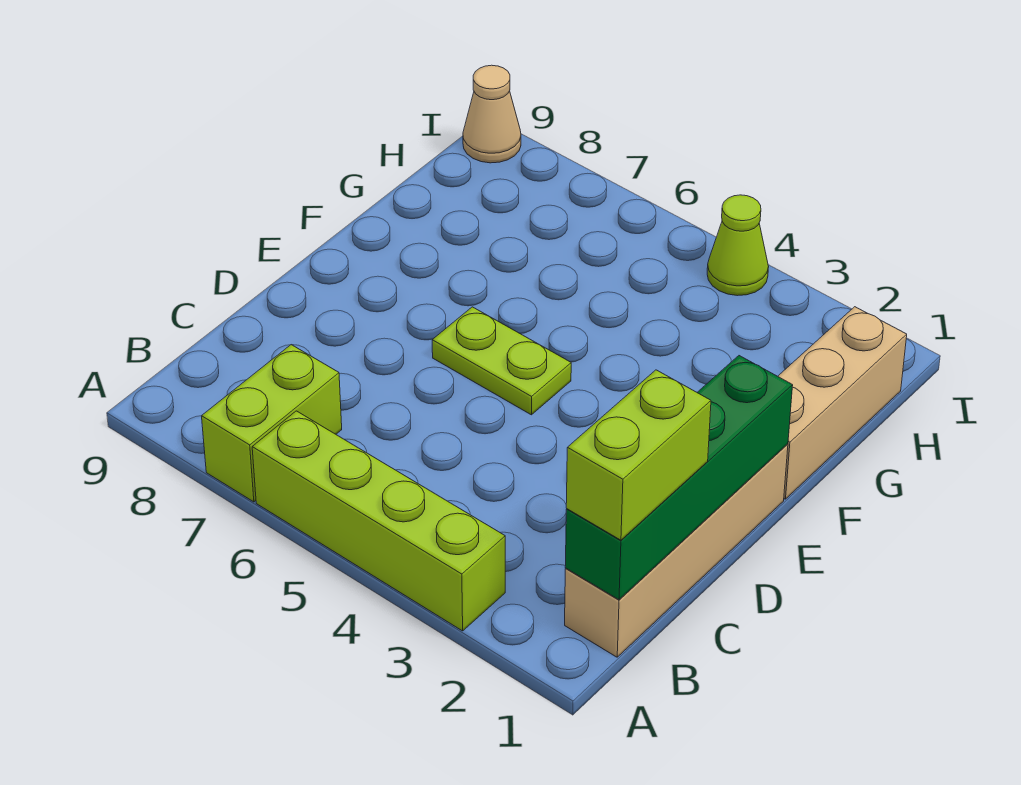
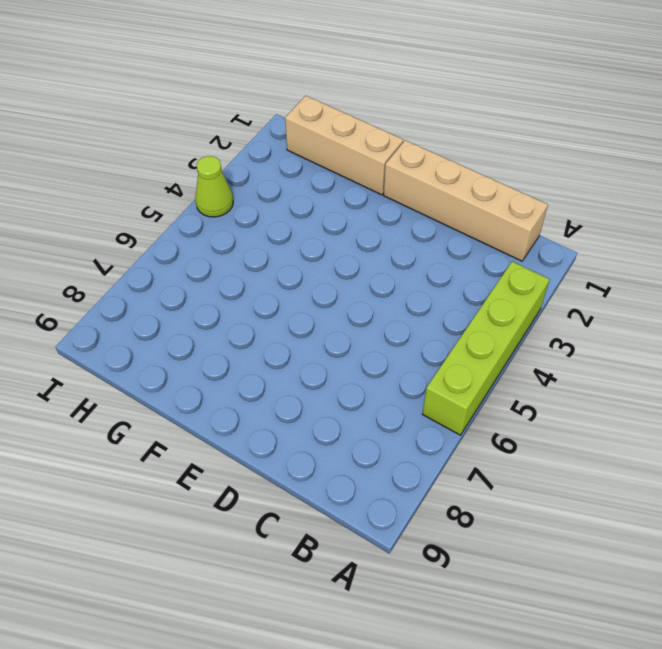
none -> lime 1x2 brick [202,345,342,502]
none -> lime 1x2 plate [432,307,571,415]

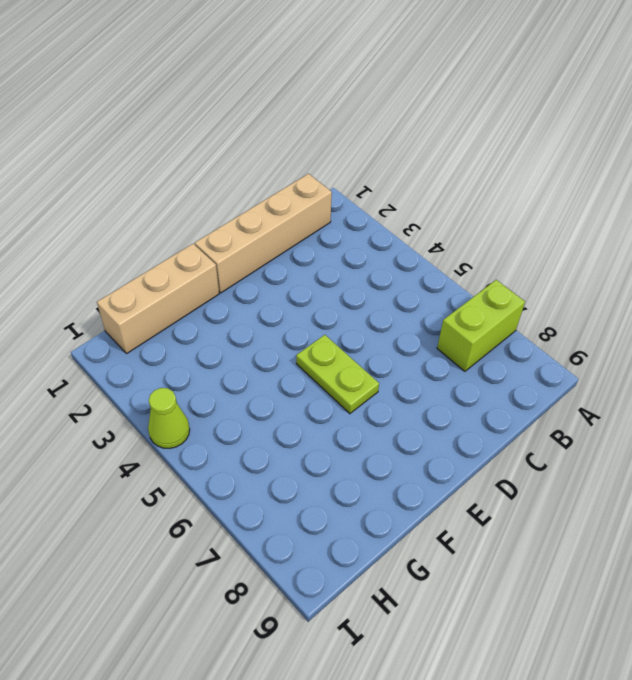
none -> lime 1x4 brick [252,411,505,631]
none -> tan 1x1 cone [463,65,521,163]

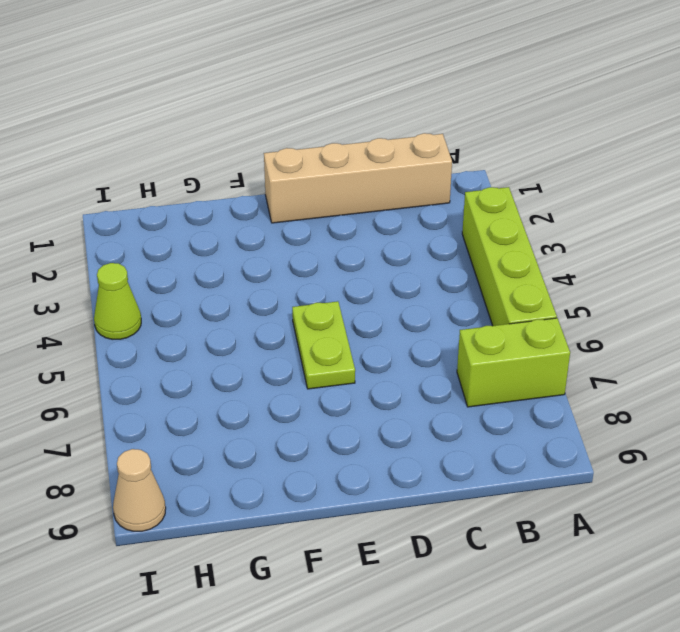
none -> tan 1x3 brick [778,307,907,499]
none -> green 1x4 brick [565,356,793,600]

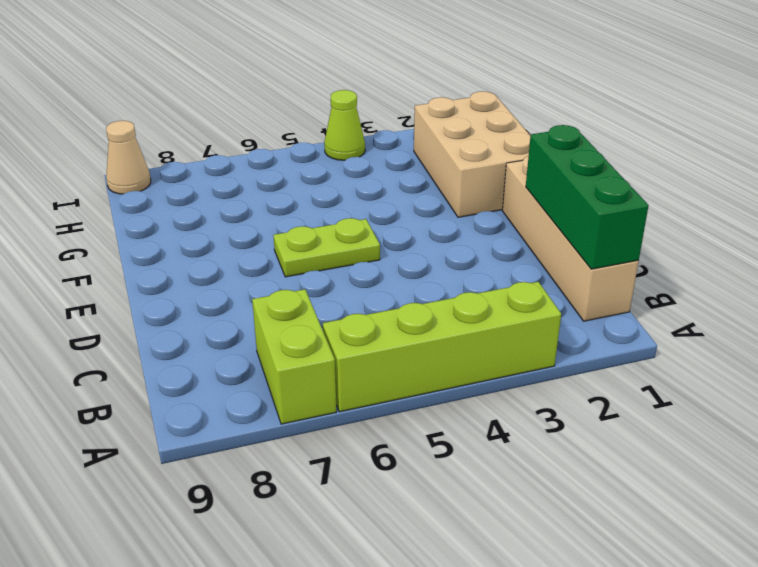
green 1x3 brick [526,125,649,269] -> green 1x4 brick [565,356,793,600]
tan 2x3 brick [414,91,530,217] -> tan 1x3 brick [778,307,907,499]
none -> lime 1x2 brick [566,370,711,540]

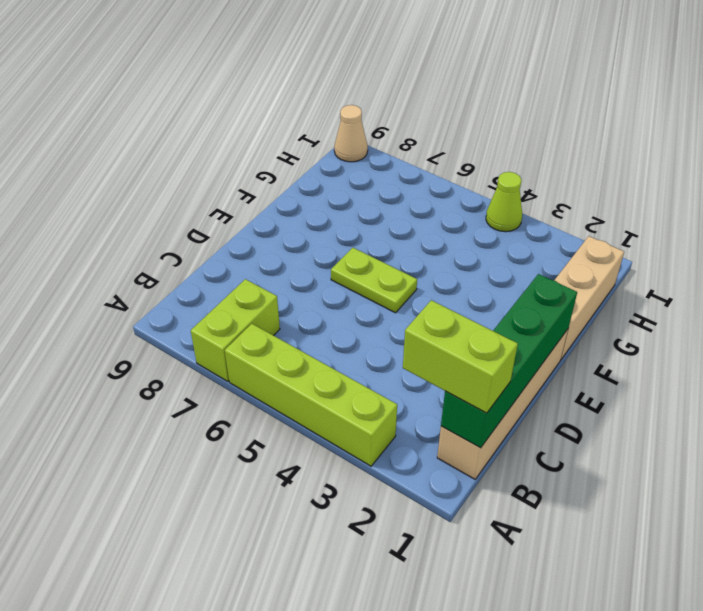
lime 1x2 brick [403,300,518,413] -> lime 1x2 brick turned to [566,370,711,540]

